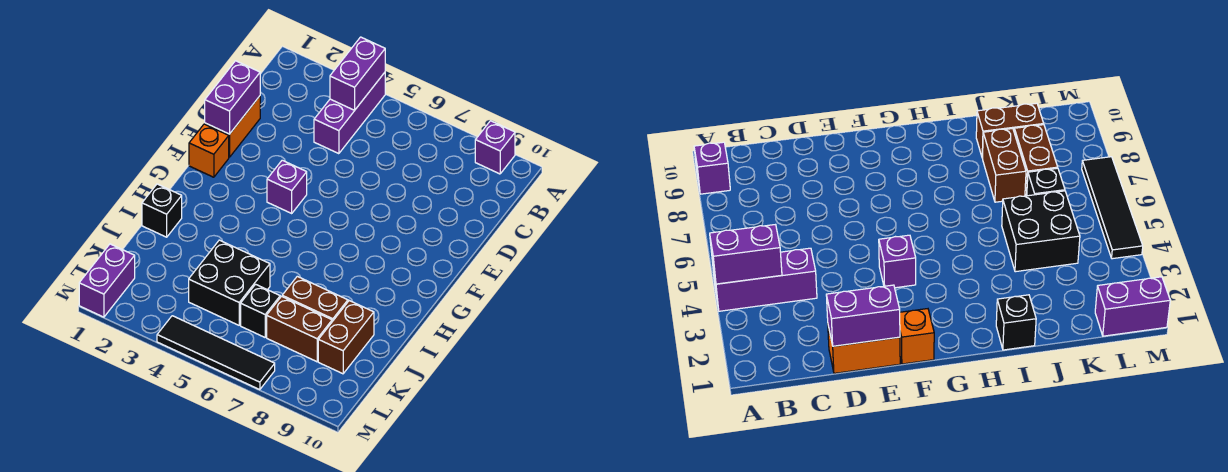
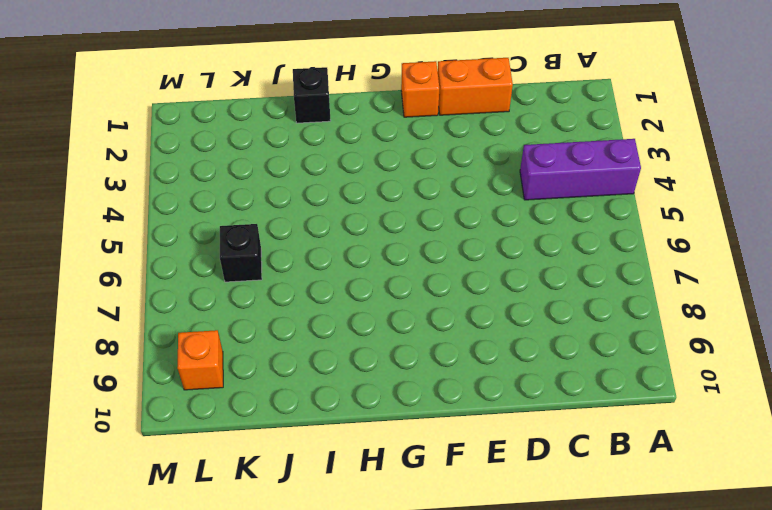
orange 1x1 brick [177,330,223,390] -> none
none -> purple 1x1 brick [475,121,515,174]
none -> purple 1x1 brick [267,160,307,213]
none -> black 2x2 brick [189,240,270,325]

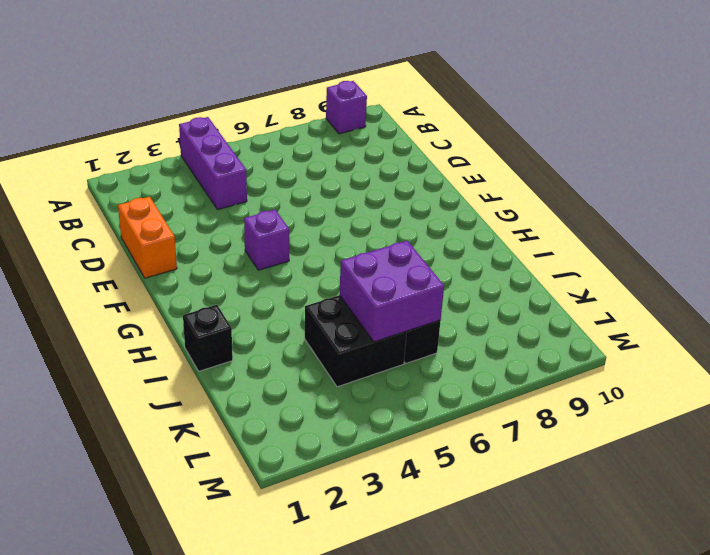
purple 2x2 brick [340,241,444,342] -> none
none -> orange 1x1 brick [189,124,229,177]
none -> brown 1x2 brick [282,276,348,321]
none -> brown 1x2 brick [318,301,374,374]

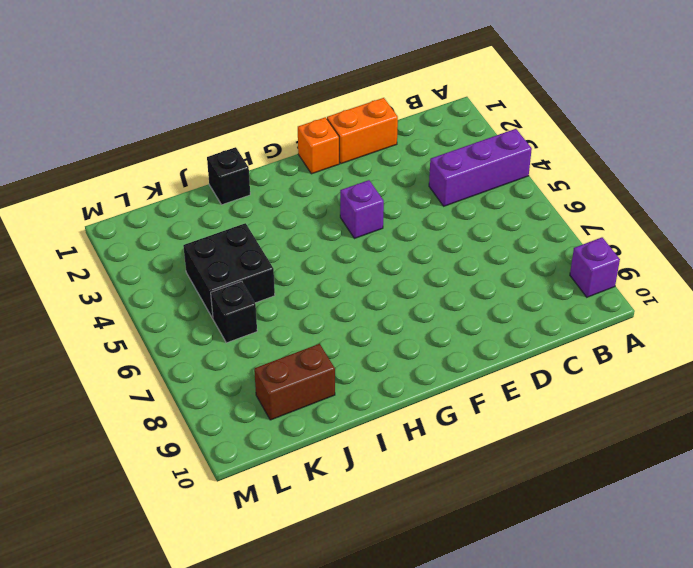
none -> brown 1x2 brick [282,276,348,321]
none -> brown 1x2 brick [267,296,332,362]
none -> purple 1x2 brick [79,244,135,317]

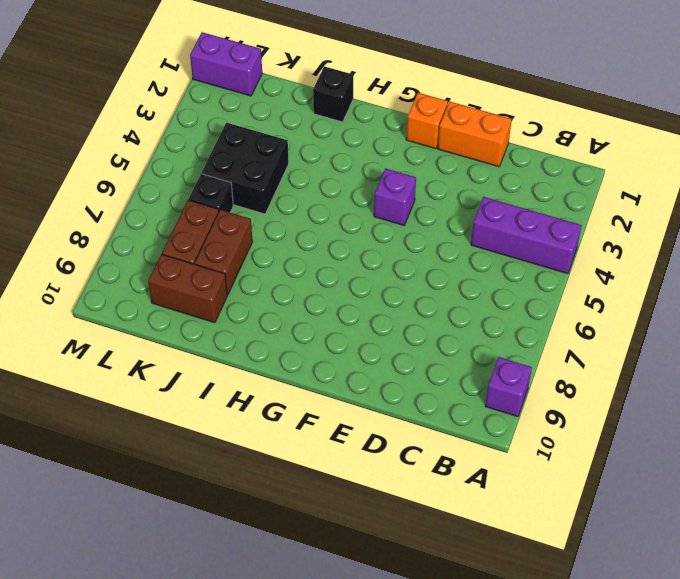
none -> black 1x4 tile [157,316,275,390]
none -> purple 1x2 brick [330,37,385,110]
none -> purple 1x2 brick [205,61,260,134]

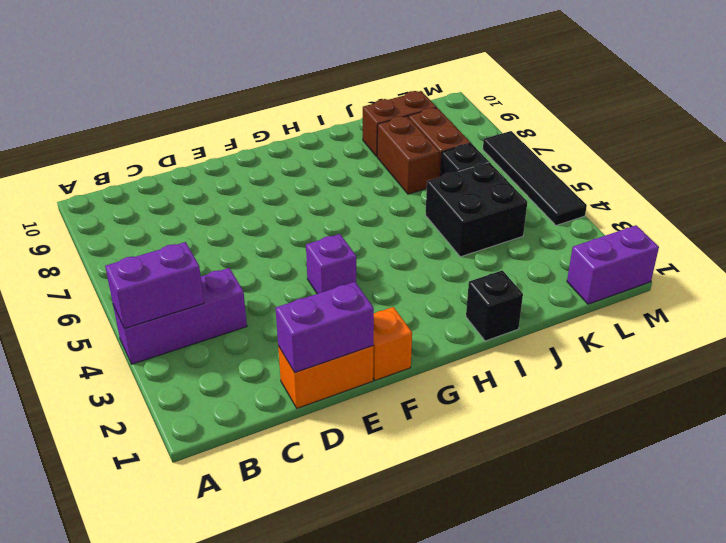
none -> purple 1x1 brick [475,121,515,174]

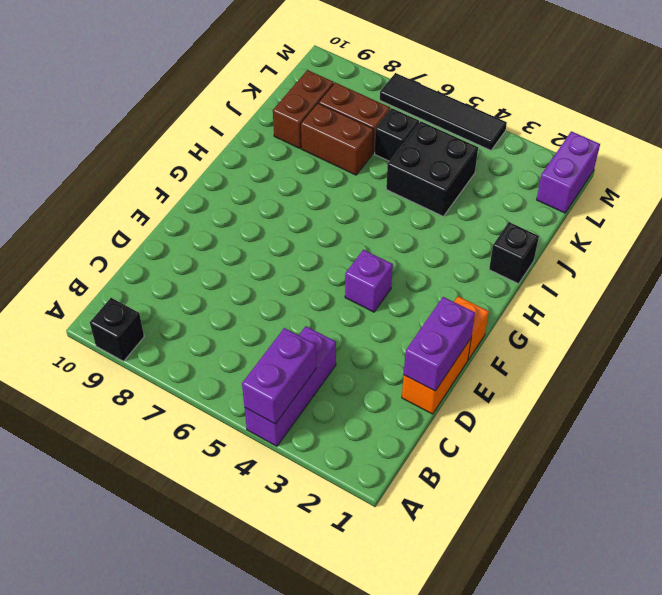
black 1x1 brick [90,298,144,361] -> purple 1x1 brick [475,121,515,174]

